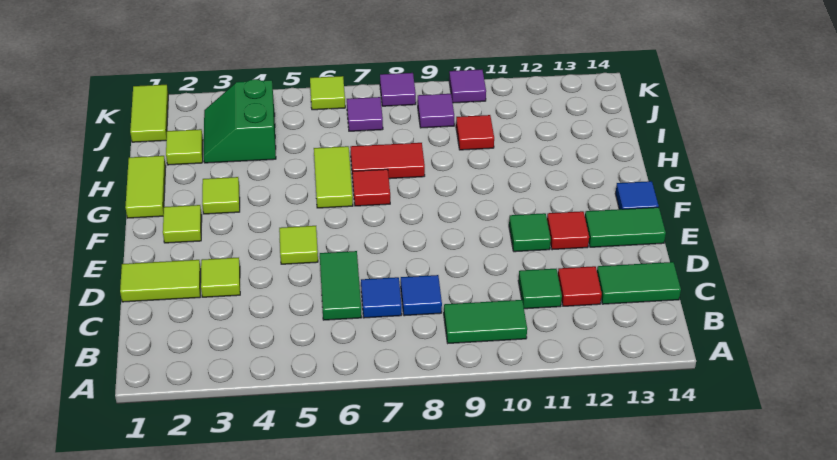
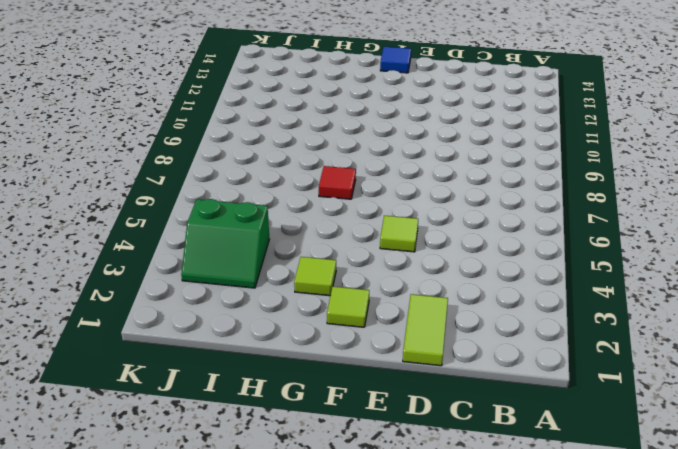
none -> green 1x2 tile [444,300,527,343]
none -> green 1x2 tile [320,251,362,320]
none -> blue 1x1 tile [361,277,402,318]

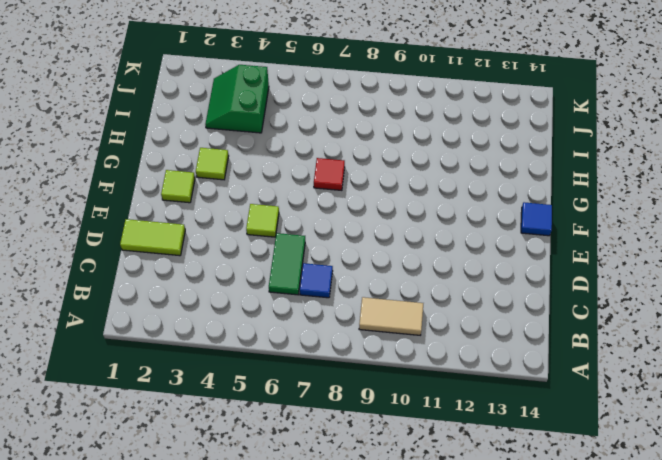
tan 1x2 tile [359,297,423,335] -> green 1x2 tile [444,300,527,343]
none -> blue 1x1 tile [401,275,442,316]
none -> green 1x1 tile [518,269,562,309]
none -> red 1x1 tile [558,266,602,306]

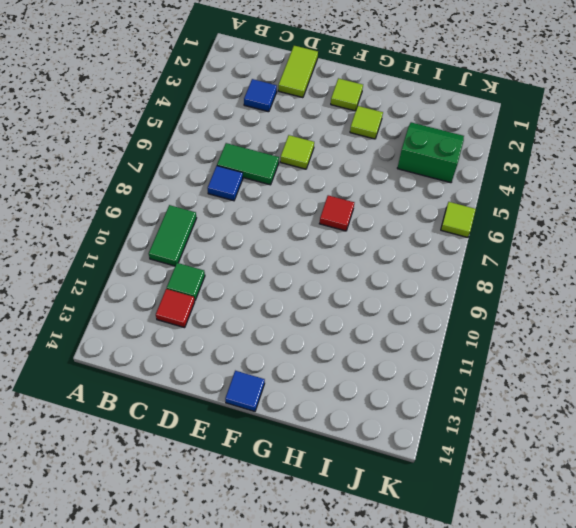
blue 1x1 tile [244,79,277,112] -> blue 1x1 tile moved to [401,275,442,316]
none -> green 1x2 tile [597,262,681,304]
none -> lime 1x1 tile [201,258,240,297]
none -> green 1x1 tile [509,213,551,252]

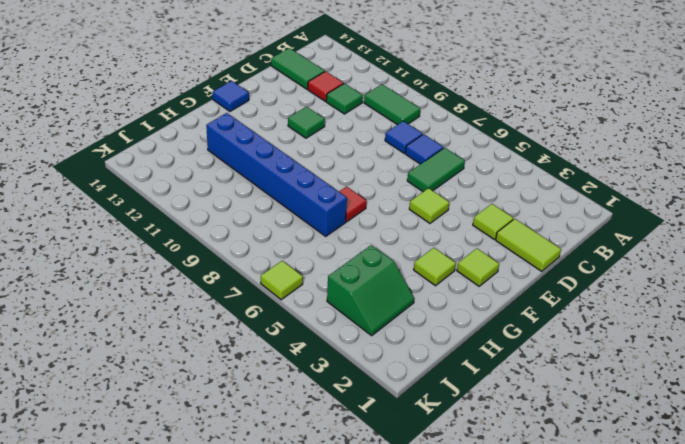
blue 1x6 brick [206,113,347,236] -> red 1x2 tile [351,143,425,179]
none -> red 1x1 tile [547,211,589,250]
none -> green 1x2 tile [585,207,666,247]
none -> lime 1x2 tile [125,156,166,218]

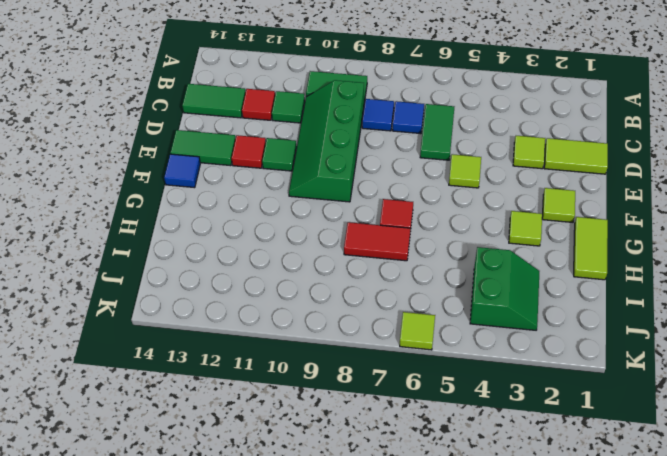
green 2x4 slope [289,80,364,202] -> none
none -> lime 1x2 tile [314,146,353,208]
none -> lime 1x1 tile [166,129,203,165]
none -> red 1x1 tile [456,115,494,150]

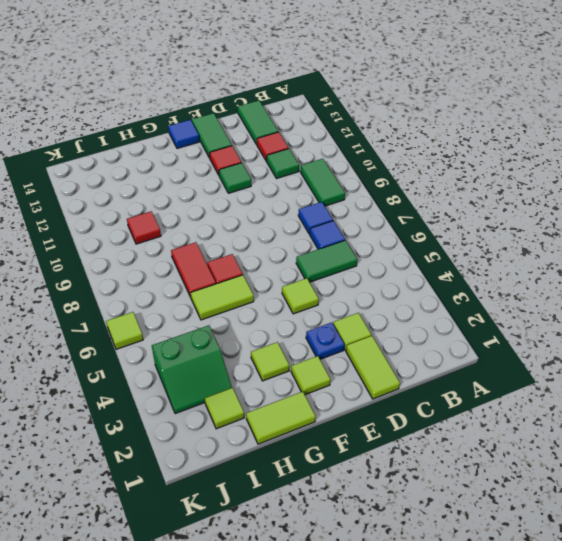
blue 1x1 plate [306,323,345,359] -> none
none -> lime 1x2 tile [130,85,168,142]
none -> purple 1x1 tile [347,97,383,131]
none -> purple 1x1 tile [418,94,454,128]

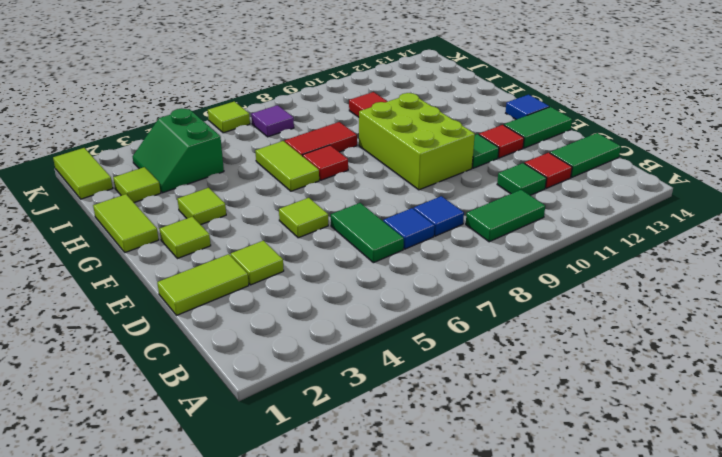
lime 2x3 brick [359,93,475,190] -> none
none -> purple 1x1 tile [418,94,454,128]
none -> purple 1x1 tile [380,73,416,106]
none -> purple 1x1 tile [449,69,486,103]

